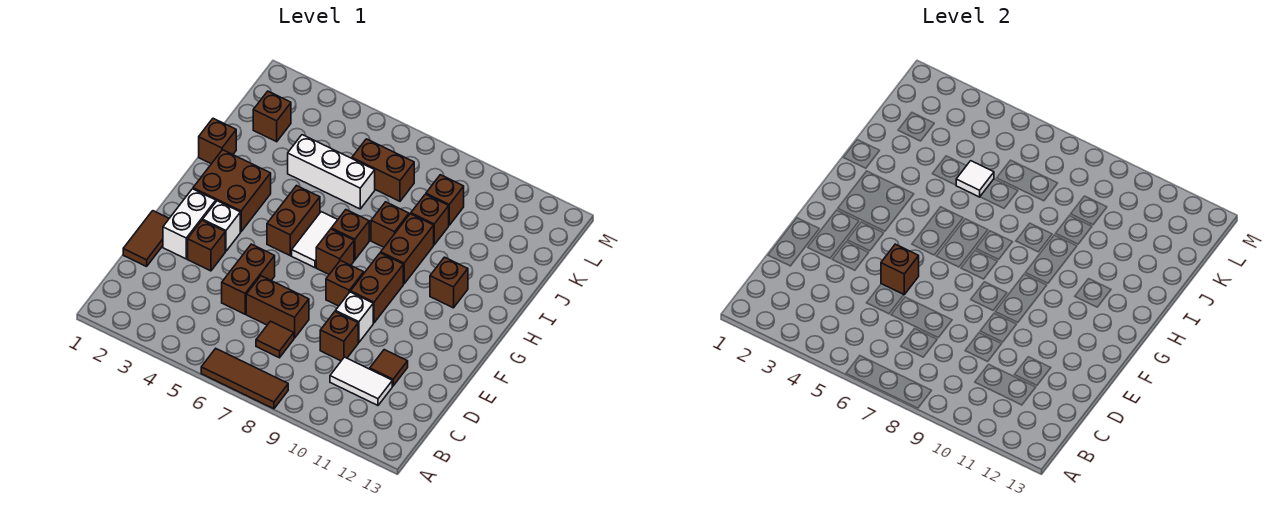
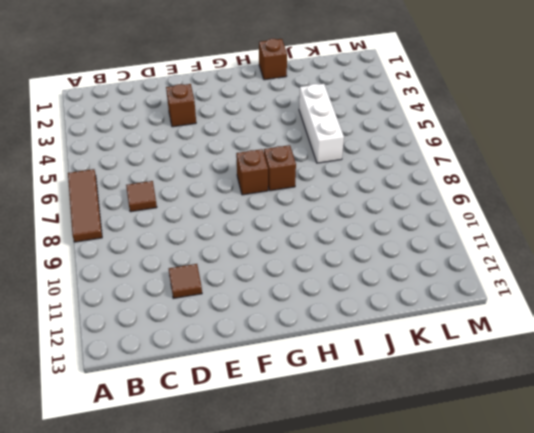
none -> white 1x2 tile [330,357,392,405]
none -> brown 1x2 tile [123,211,169,267]
none -> brown 1x2 brick [222,244,275,314]
none -> brown 1x2 brick [246,276,309,338]

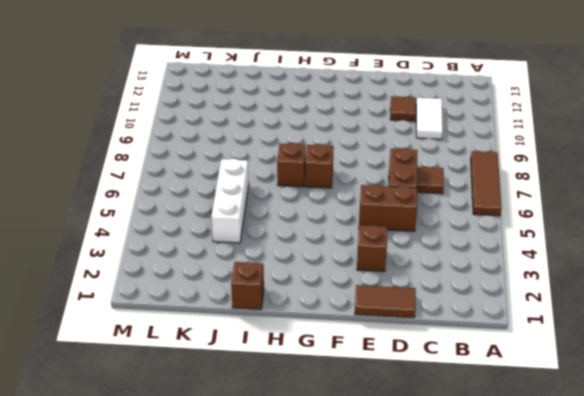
none -> brown 1x1 brick [320,312,358,361]
none -> white 1x2 brick [163,189,216,259]
none -> white 1x1 brick [335,292,373,343]
none -> white 1x1 brick [203,201,240,251]

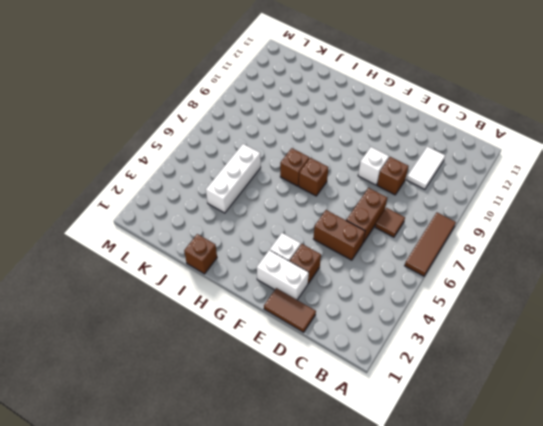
none -> brown 1x1 tile [370,350,408,386]
none -> brown 1x1 brick [326,260,364,306]
none -> brown 1x2 brick [351,253,403,323]
none -> brown 2x2 brick [193,150,271,232]

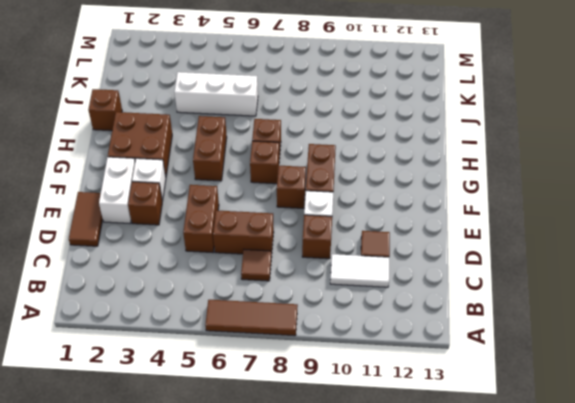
none -> white 1x2 tile [292,212,338,268]
none -> brown 1x2 brick [381,214,434,284]
none -> brown 1x1 brick [430,257,468,308]
none -> brown 1x1 brick [371,202,409,247]

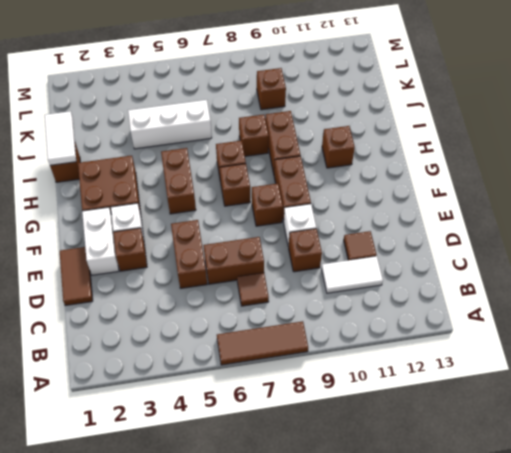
white 1x2 tile [45,111,76,165] -> white 1x2 tile moved to [292,212,338,268]
none -> brown 1x1 brick [411,194,449,245]
none -> brown 1x1 brick [253,91,291,142]
none -> brown 1x2 brick [352,139,414,201]
none -> brown 1x1 brick [881,244,919,295]

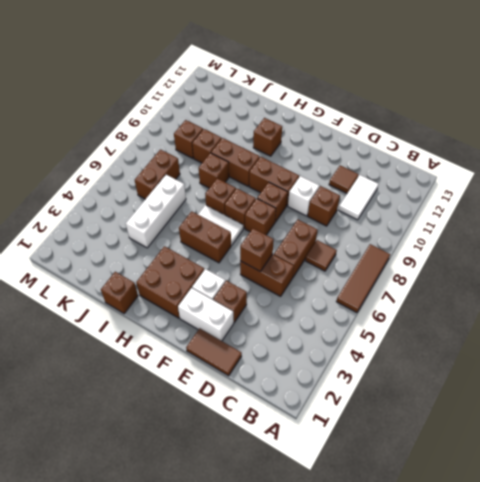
brown 1x1 brick [245,199,276,235] -> brown 1x1 brick moved to [253,91,291,142]
none -> white 1x1 tile [956,161,994,197]

